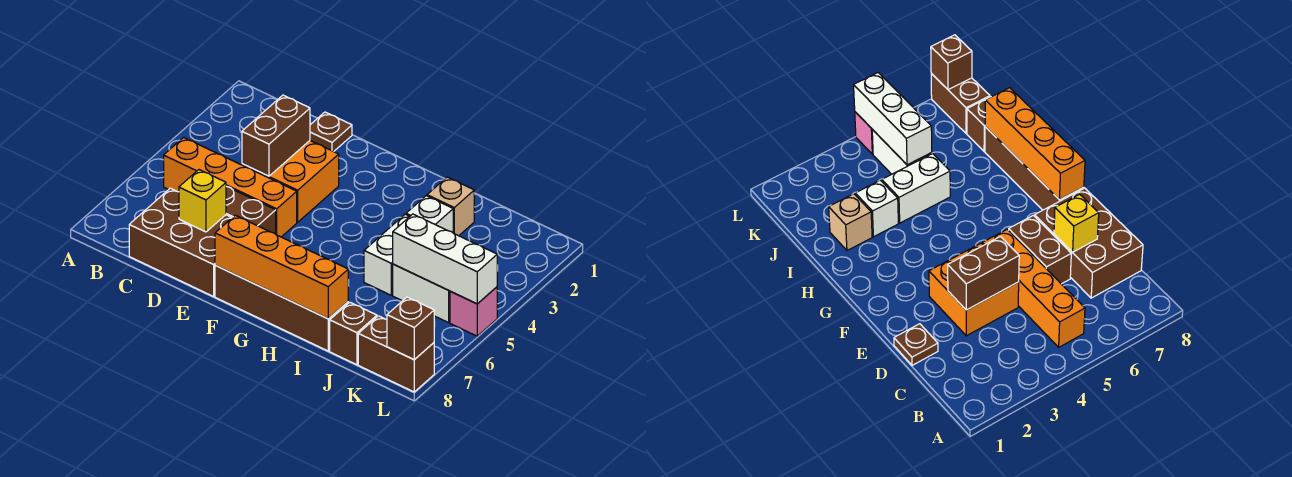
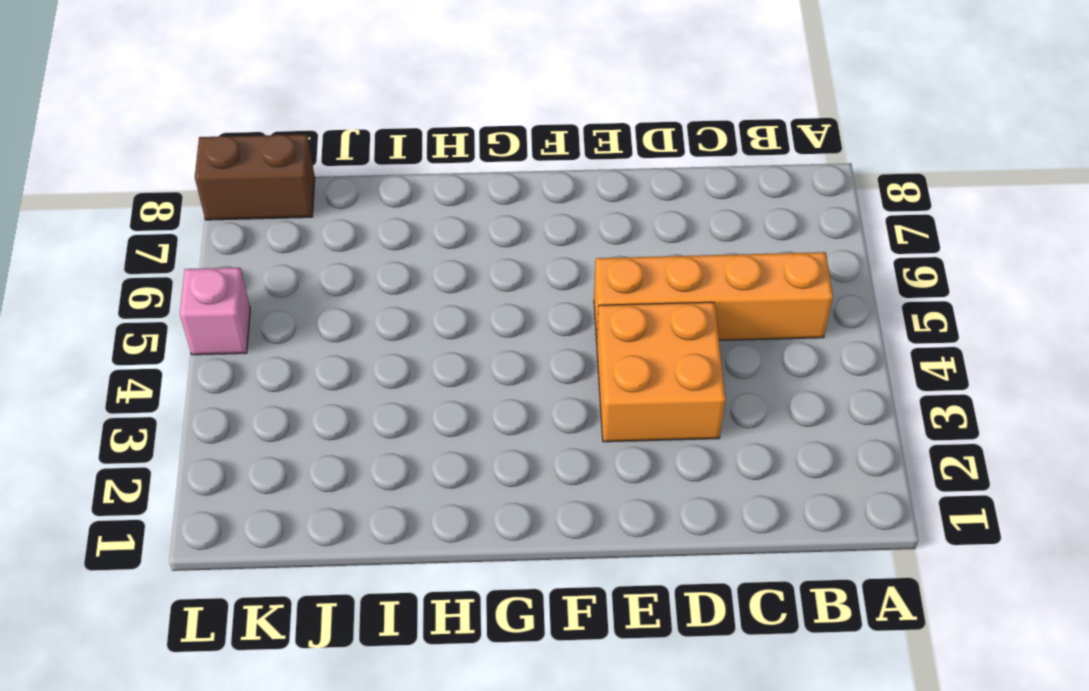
none -> brown 2x3 brick [129,188,232,297]
none -> brown 1x1 plate [310,112,352,152]
none -> brown 1x2 brick [226,186,276,234]

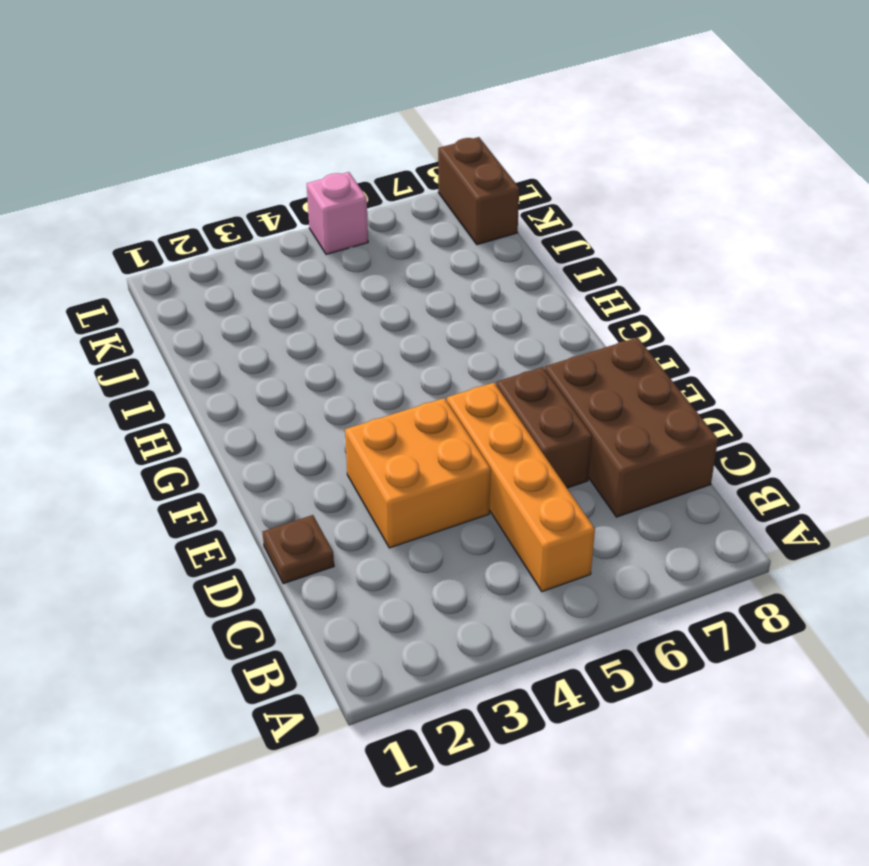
none -> brown 1x4 brick [215,265,348,351]
none -> tan 1x1 brick [427,177,474,236]
none -> white 1x1 brick [406,196,453,233]

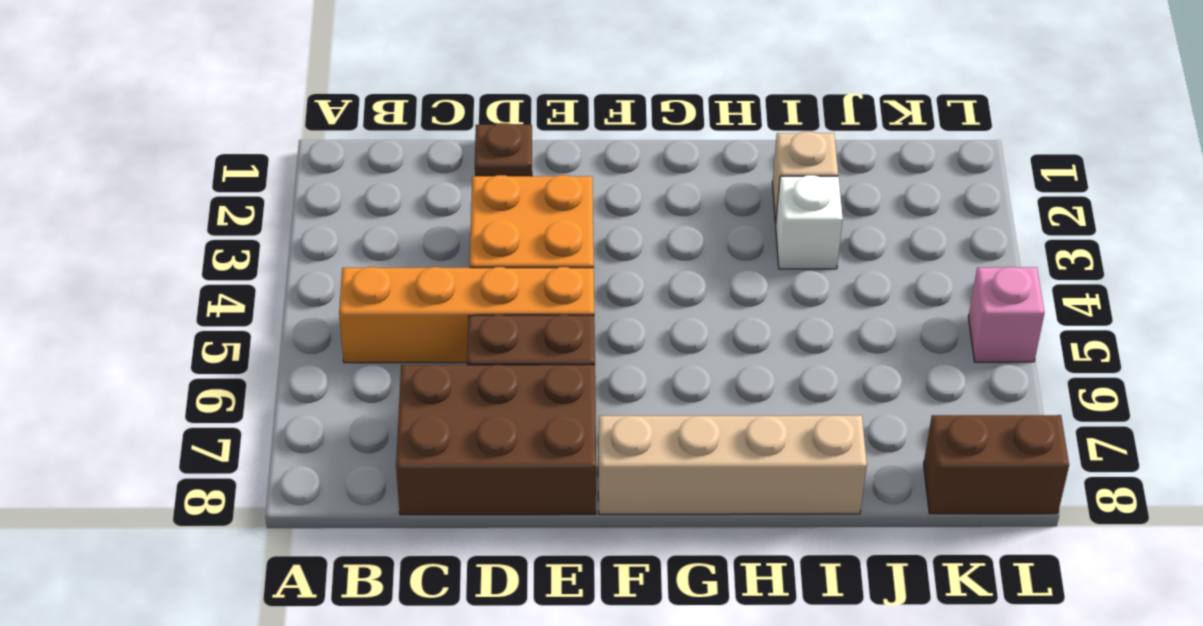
tan 1x4 brick [598,415,867,514] -> brown 1x4 brick [215,265,348,351]
none -> white 1x2 brick [364,214,410,295]
none -> white 1x2 brick [393,264,450,323]
none -> brown 1x1 brick [330,302,377,365]

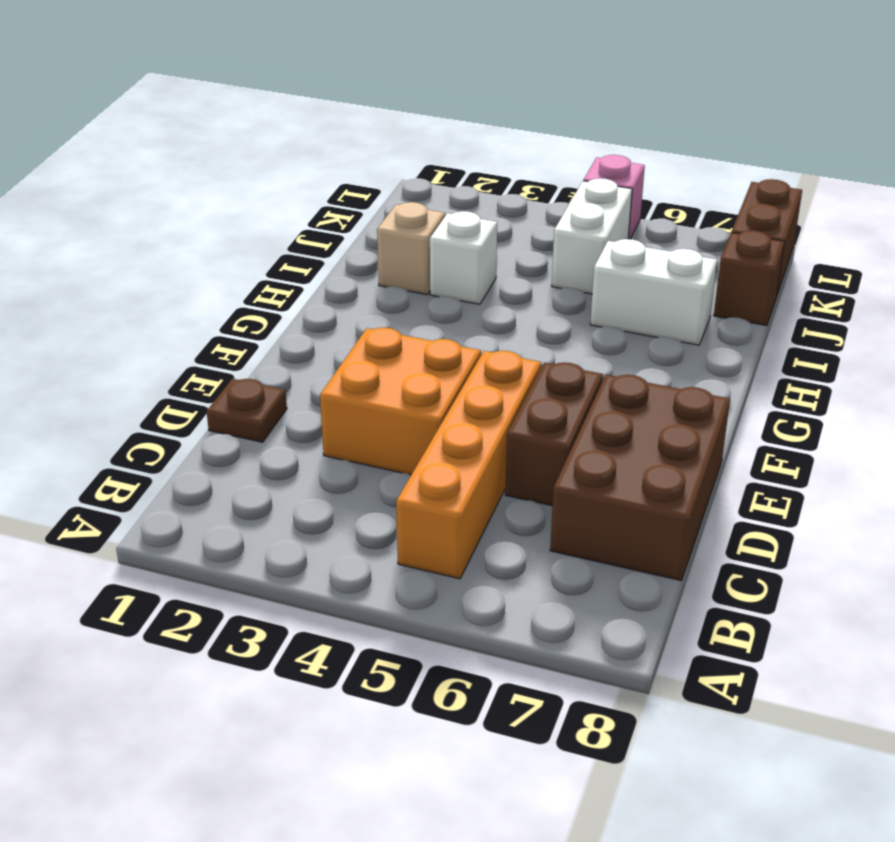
white 1x2 brick [590,239,717,345] -> white 1x2 brick moved to [364,214,410,295]
none -> brown 1x4 brick [215,265,348,351]
none -> brown 1x2 brick [242,95,310,176]
none -> yellow 1x1 brick [179,170,226,232]

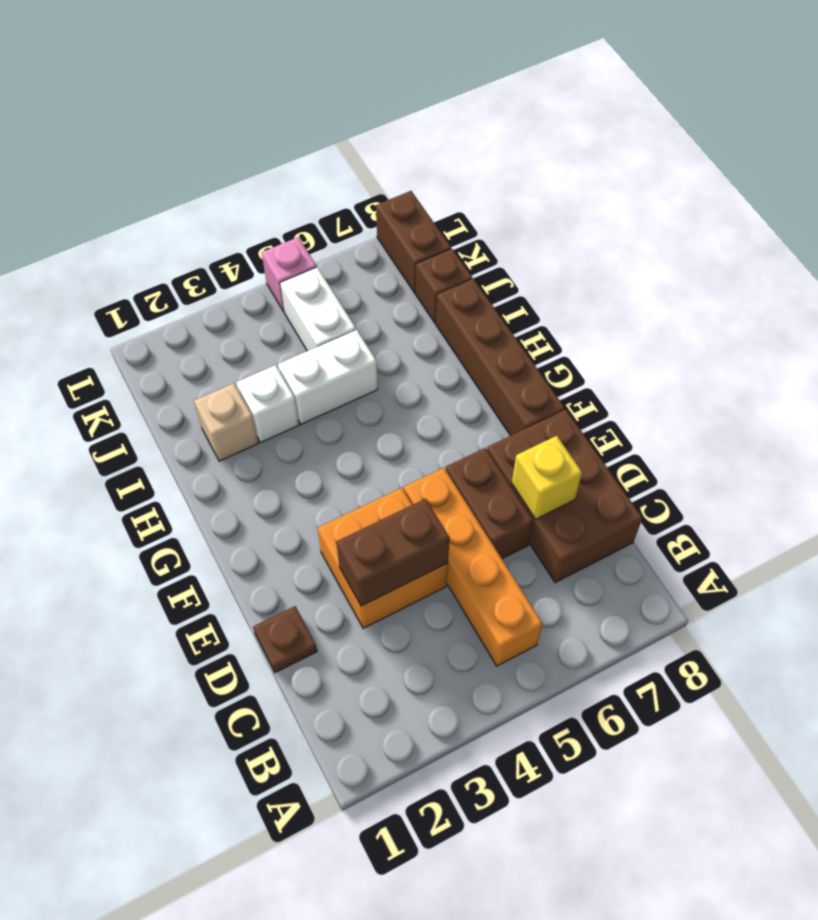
none -> orange 1x4 brick [215,215,348,319]
none -> white 1x3 brick [393,214,497,304]
none -> brown 1x1 brick [387,297,434,360]

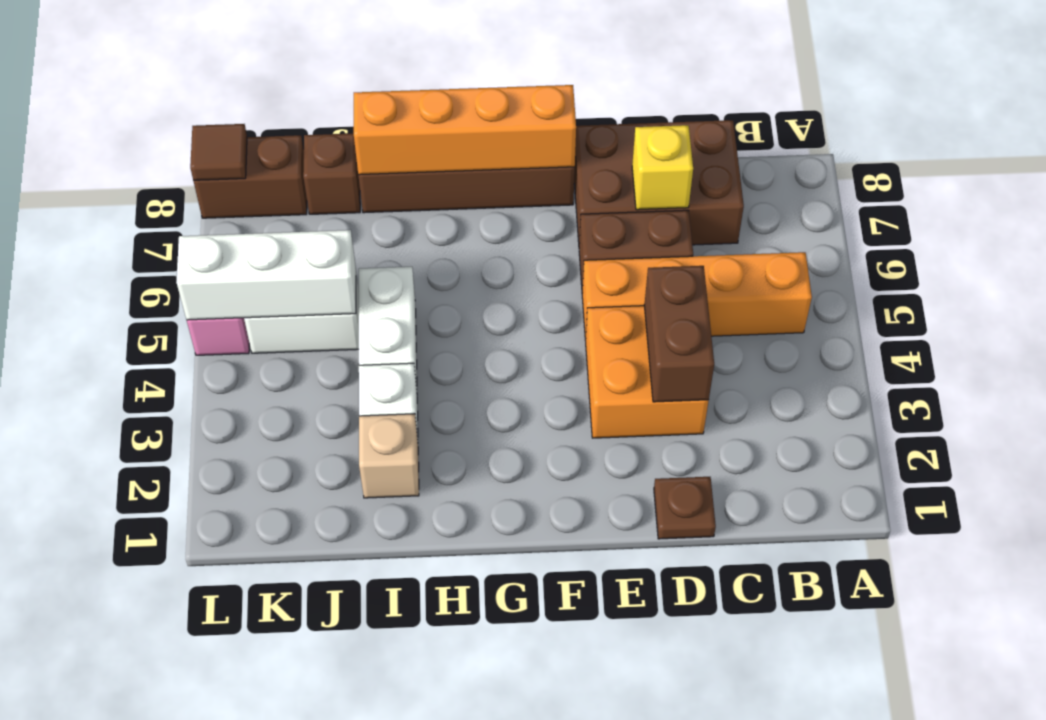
brown 1x1 tile [190,124,247,180] -> brown 1x1 brick [387,297,434,360]

